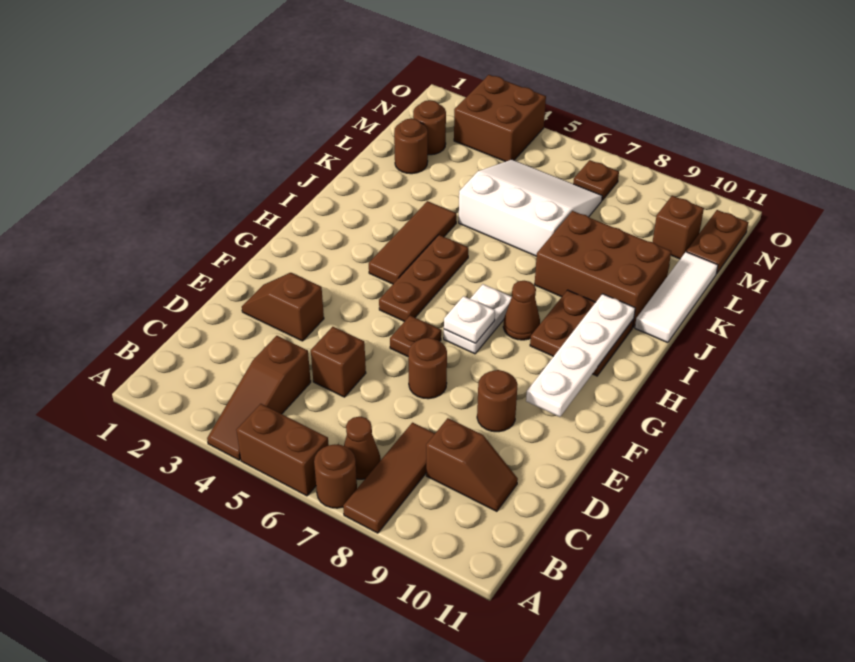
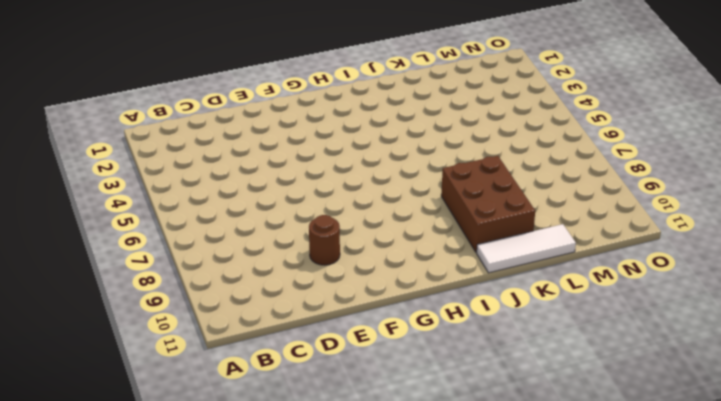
none -> brown 1x3 slope [207,336,311,460]
none -> brown 1x2 brick [236,404,329,496]
none -> brown 1x1 round brick [314,445,357,508]

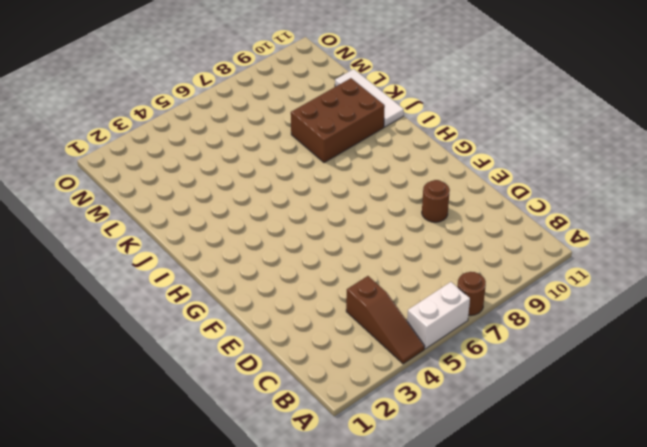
white 1x2 brick [407,282,470,349] -> brown 1x2 brick [236,404,329,496]
none -> brown 1x3 tile [343,423,435,533]
none -> brown 1x1 cone [344,417,381,479]
none -> brown 1x2 slope [426,418,518,511]

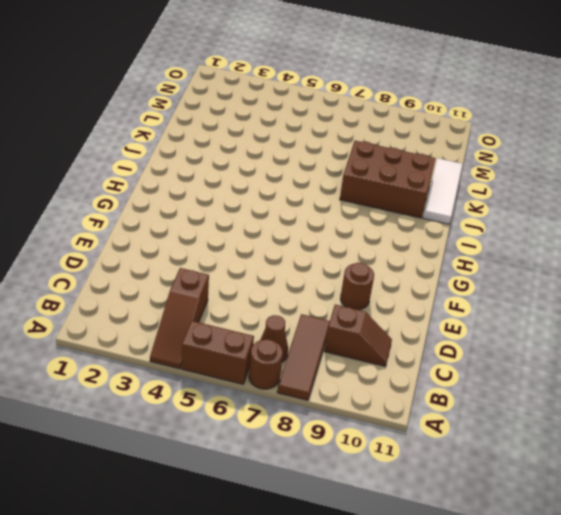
none -> brown 1x1 brick [311,327,366,397]
none -> brown 1x2 slope [242,273,324,341]
none -> brown 1x1 round brick [408,338,447,399]

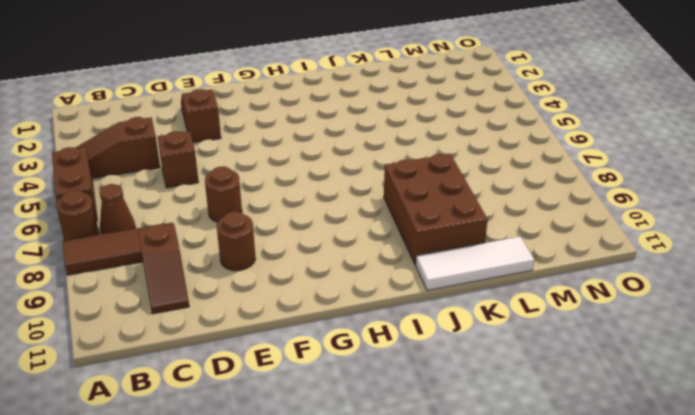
none -> brown 1x1 plate [390,316,441,357]
none -> brown 1x3 plate [379,235,468,322]
none -> white 1x2 plate [444,284,512,354]

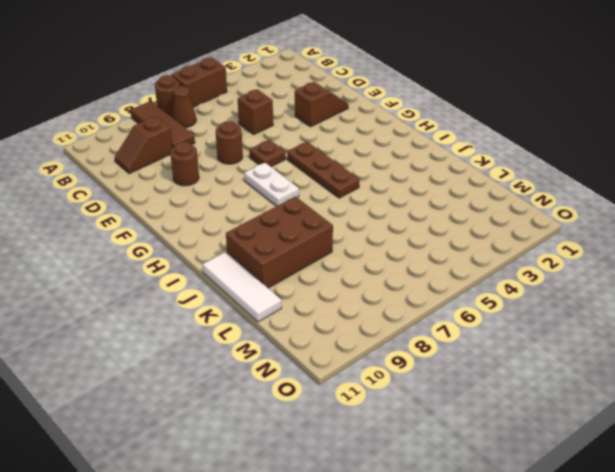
none -> brown 1x3 slope [207,336,311,460]
none -> brown 1x3 tile [369,201,456,284]
none -> brown 1x1 cone [503,281,540,340]

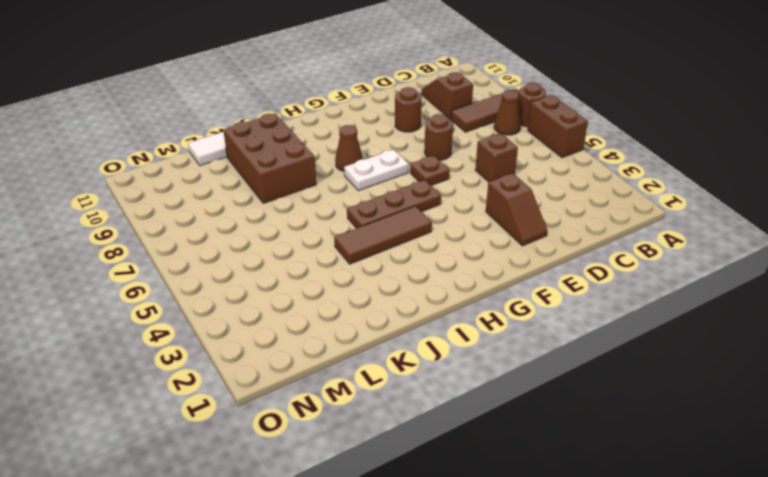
none -> brown 1x3 slope [207,336,311,460]
none -> brown 2x2 plate [530,290,634,376]
none -> white 3x3 slope [459,159,602,256]

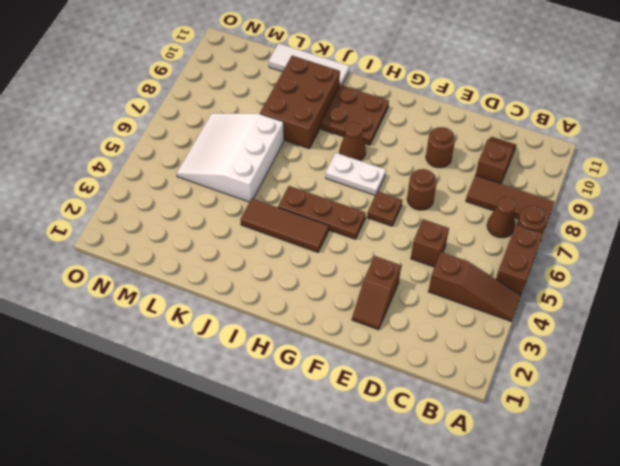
none -> brown 1x1 round brick [394,119,428,174]
none -> brown 1x1 round brick [413,100,446,155]
none -> brown 1x1 brick [653,196,704,259]

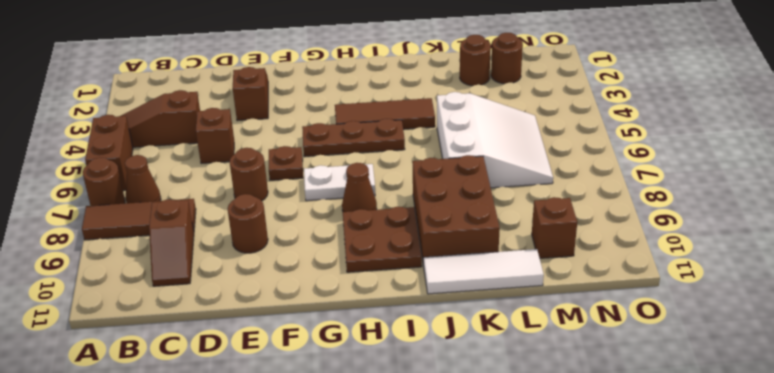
none -> brown 1x2 plate [686,210,748,274]
none -> brown 2x2 brick [454,75,546,162]
none -> brown 1x1 plate [573,160,619,200]

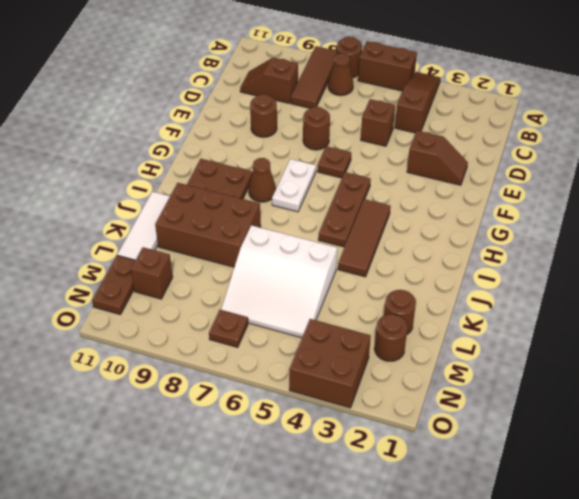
none -> white 1x4 plate [526,294,635,417]
none -> white 1x1 plate [444,296,495,343]

